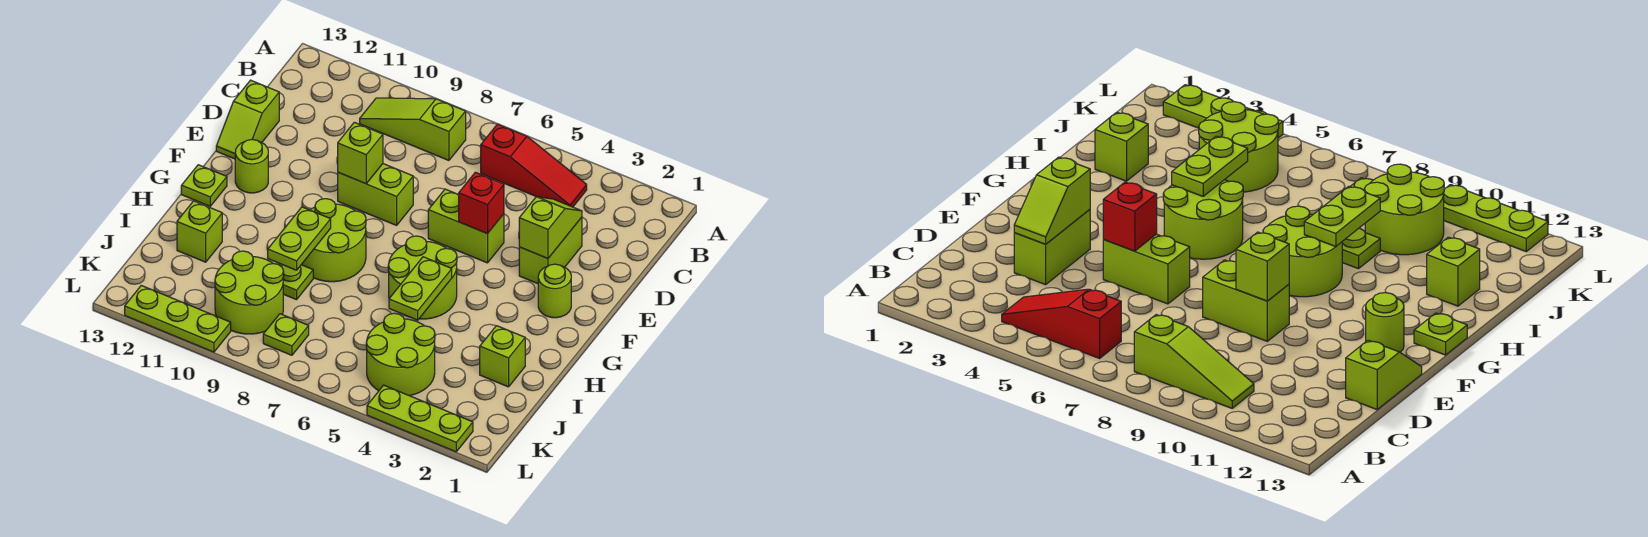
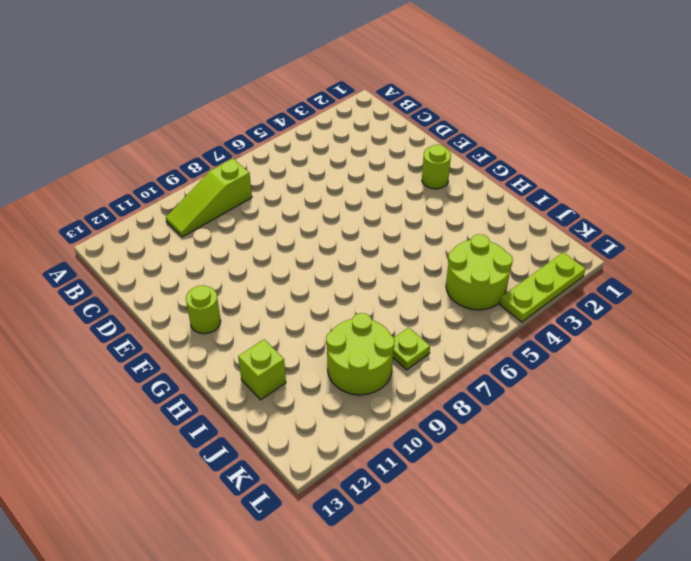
none -> red 1x3 slope [481,124,587,207]
none -> lime 1x2 brick [519,217,582,284]
none -> lime 1x2 slope [216,80,279,159]

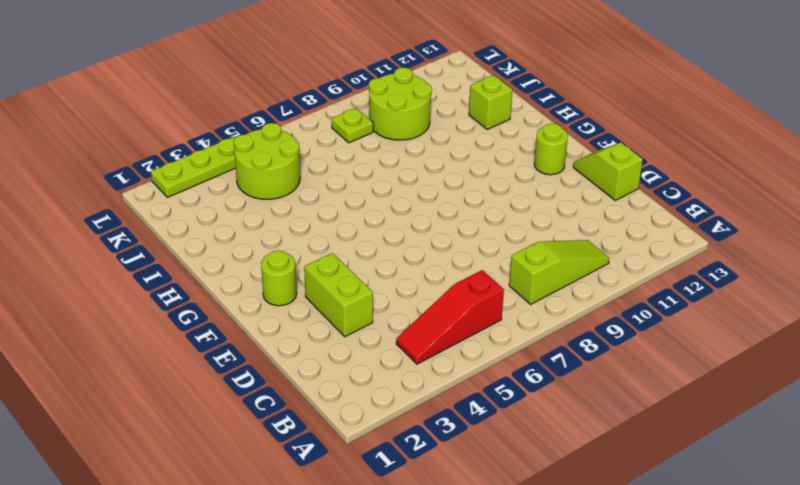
none -> lime 1x2 brick [428,189,504,263]
none -> lime 1x2 brick [338,164,413,225]
none -> lime 2x2 round brick [388,236,457,319]

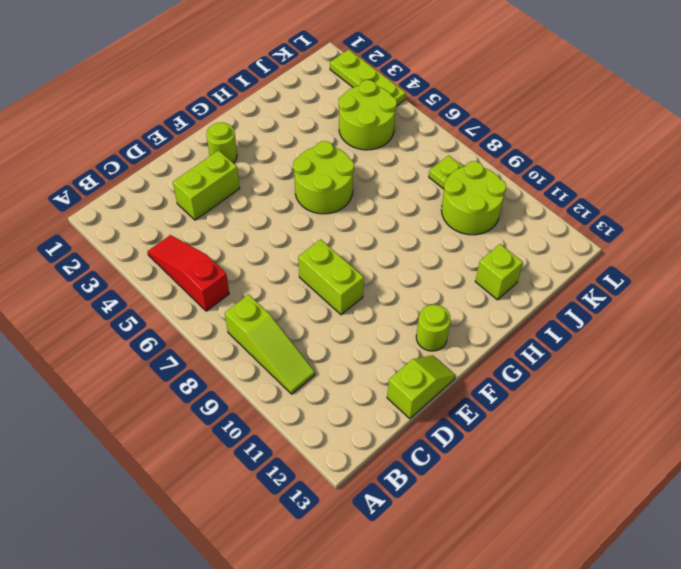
none -> lime 1x2 brick [428,189,504,263]
none -> lime 2x2 round brick [301,199,366,282]
none -> lime 1x1 plate [181,165,227,206]

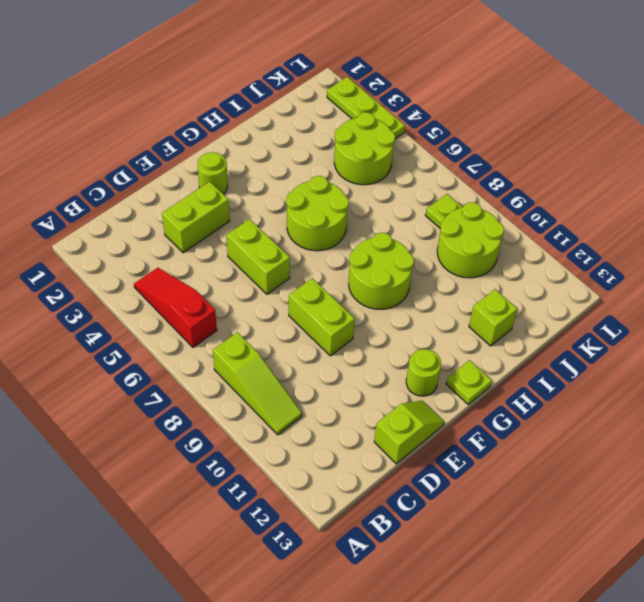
none -> lime 1x1 brick [480,326,525,387]
none -> lime 1x1 plate [279,264,313,300]
none -> lime 1x3 plate [125,286,231,352]

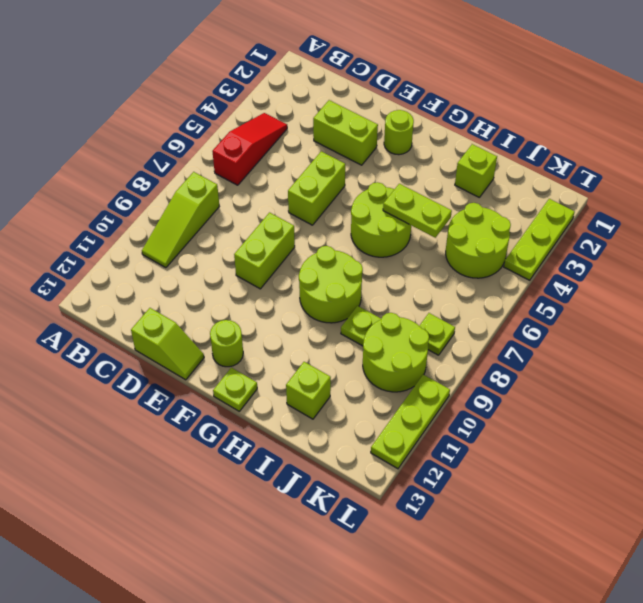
none -> lime 1x2 slope [519,197,582,259]
none -> red 1x1 brick [459,172,504,234]
none -> lime 1x1 brick [338,122,383,184]

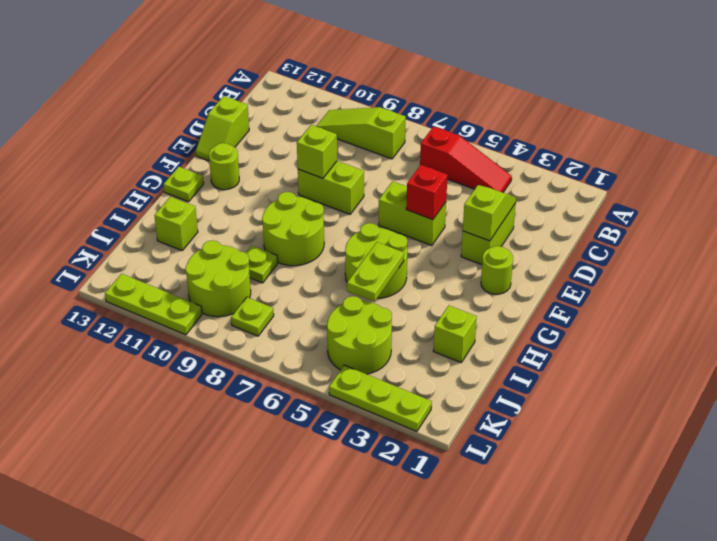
none -> lime 1x2 plate [268,207,331,270]

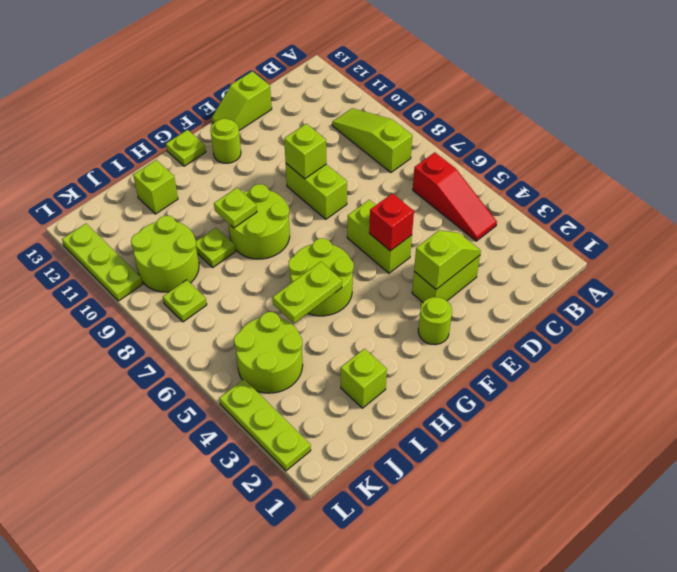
lime 1x1 plate [214,188,257,228] -> lime 1x2 plate [268,207,331,270]

